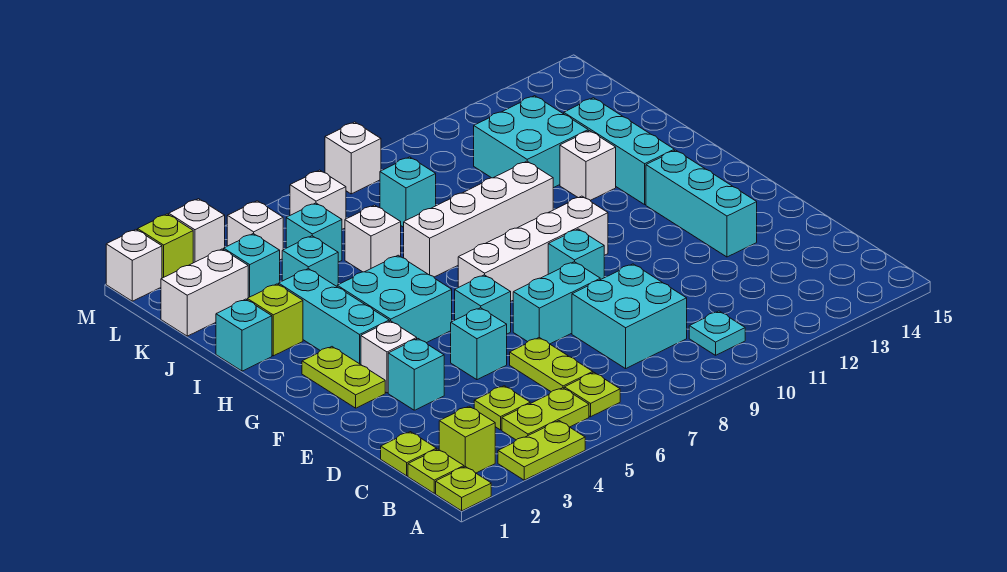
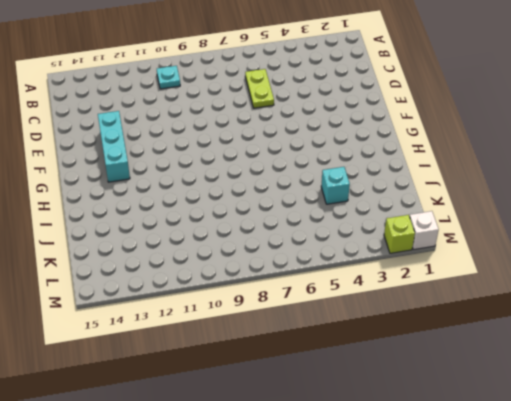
none -> lime 1x1 plate [436,467,491,511]
none -> lime 1x2 plate [498,421,585,480]
none -> lime 1x1 plate [408,449,464,493]
none -> lime 1x1 brick [439,406,495,473]

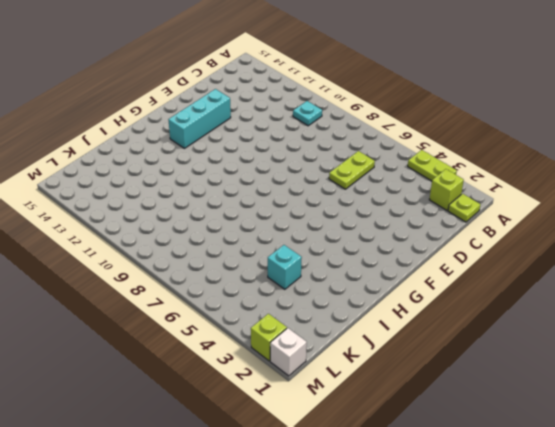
none -> lime 1x1 plate [436,467,491,511]
none -> lime 1x2 plate [502,388,589,440]
none -> lime 1x1 plate [564,373,620,417]
none -> lime 1x1 plate [381,432,437,476]

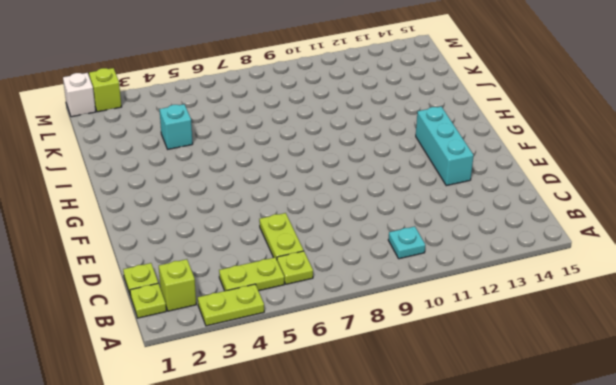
none -> lime 1x1 plate [436,467,491,511]
none -> lime 1x1 plate [474,386,530,430]
none -> cyan 2x2 brick [572,264,687,369]
none -> cyan 1x1 brick [388,339,444,410]

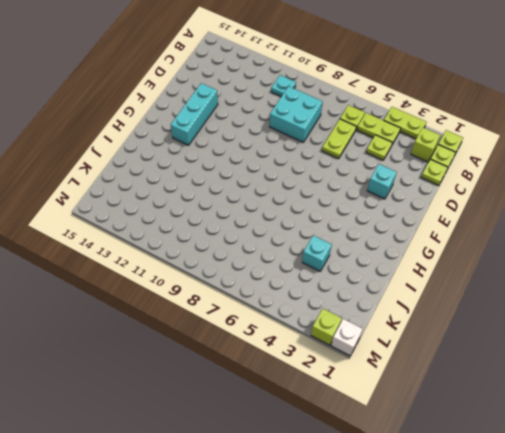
none -> cyan 1x1 brick [451,308,507,380]
none -> cyan 1x2 brick [513,262,600,344]
none -> lime 1x2 plate [302,347,385,408]
none -> white 1x1 brick [361,321,417,393]

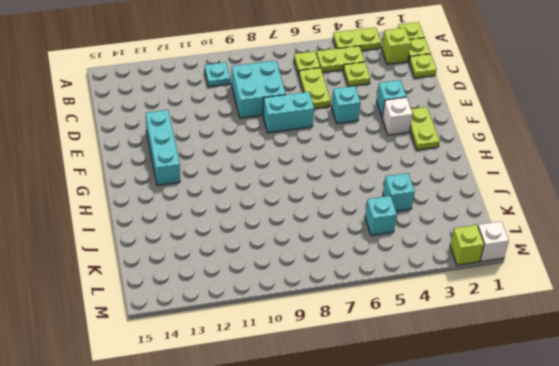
none -> cyan 1x1 brick [455,275,511,334]
none -> cyan 1x1 brick [548,229,604,280]
none -> cyan 1x3 brick [279,269,389,365]
none -> cyan 2x2 brick [337,255,452,343]

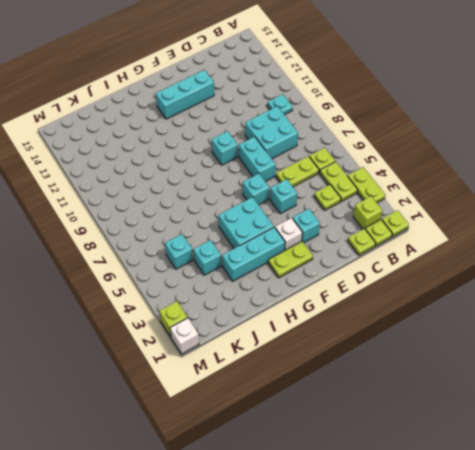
none -> white 1x4 brick [458,196,608,301]
none -> cyan 1x3 brick [564,98,674,204]
none -> cyan 1x1 brick [216,299,272,371]
none -> lime 1x1 brick [247,284,303,356]

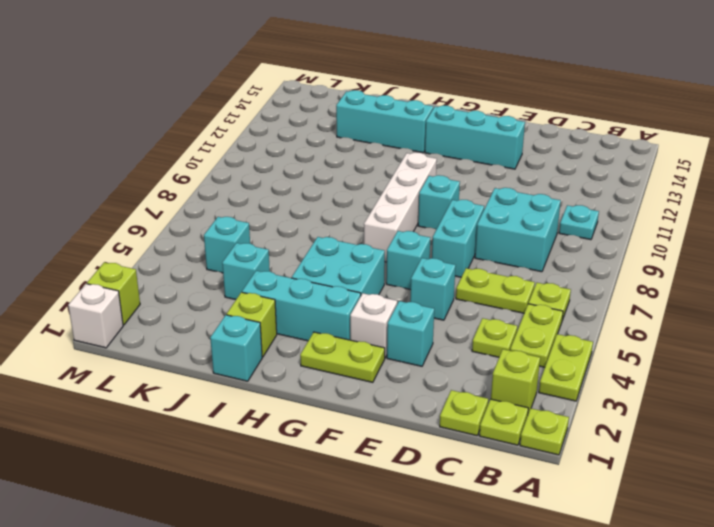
none -> white 1x4 brick [404,161,553,277]
none -> white 1x1 brick [560,131,616,200]
none -> white 1x1 brick [345,205,401,272]
none -> cyan 2x2 brick [474,96,588,188]

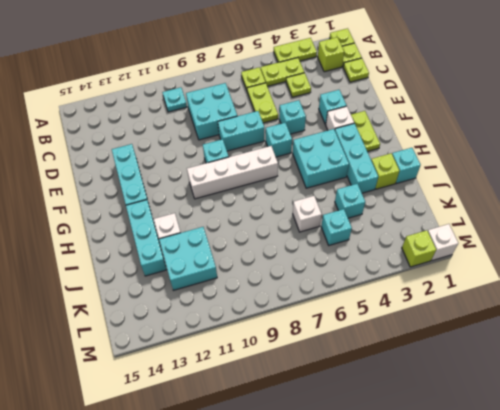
none -> white 1x4 brick [404,161,553,277]
none -> white 1x2 brick [161,249,248,336]
none -> cyan 1x1 brick [224,234,280,298]
none -> cyan 1x1 brick [380,157,436,227]

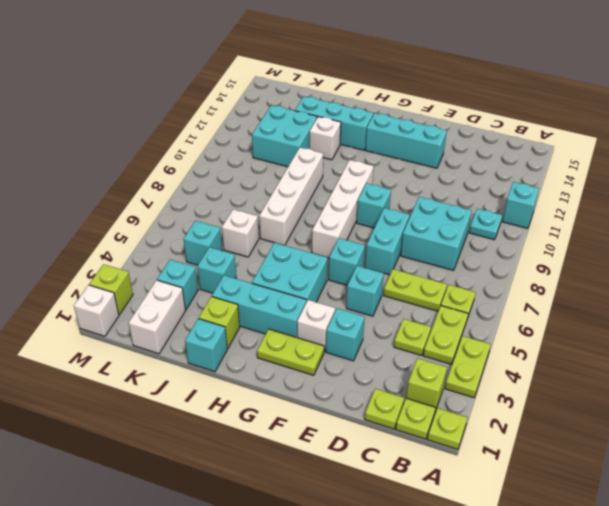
cyan 1x1 brick [502,182,539,228] -> cyan 1x1 brick moved to [380,157,436,227]
none -> white 1x1 brick [227,201,283,260]
none -> white 1x1 brick [290,170,346,229]
none -> white 1x1 brick [169,199,225,263]
none -> white 1x1 brick [325,122,381,194]

